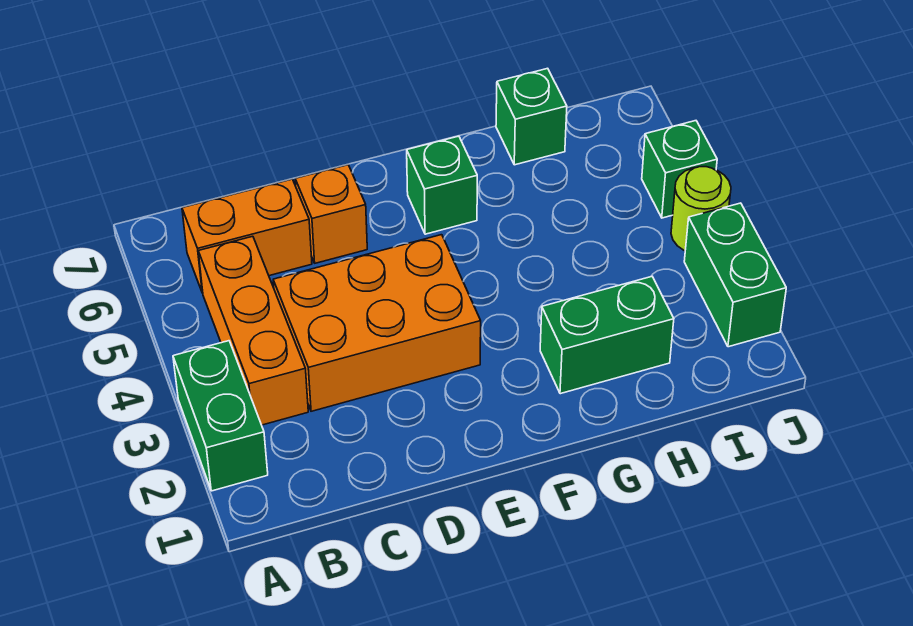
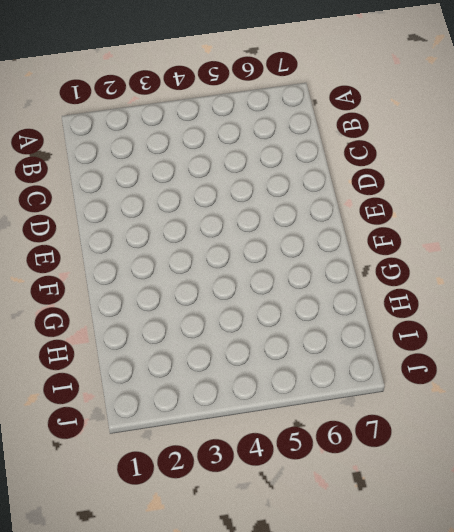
none -> green 1x2 brick [173,341,268,491]
none -> orange 1x3 brick [198,236,308,425]

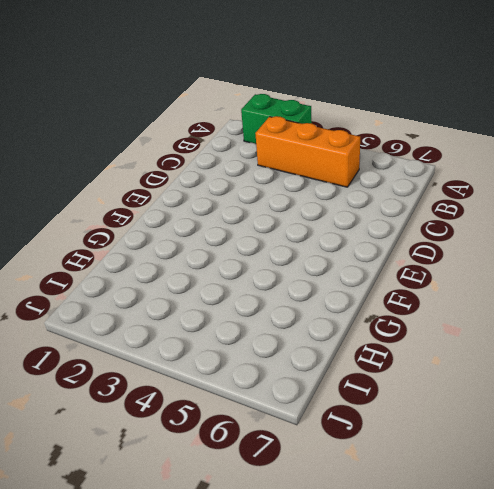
none -> orange 1x2 brick [182,179,312,293]
none -> orange 2x3 brick [273,235,481,411]

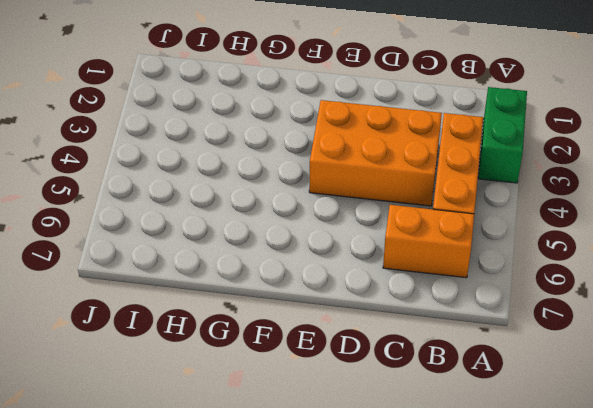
none -> orange 1x1 brick [295,165,367,263]
none -> green 1x1 brick [407,136,477,234]

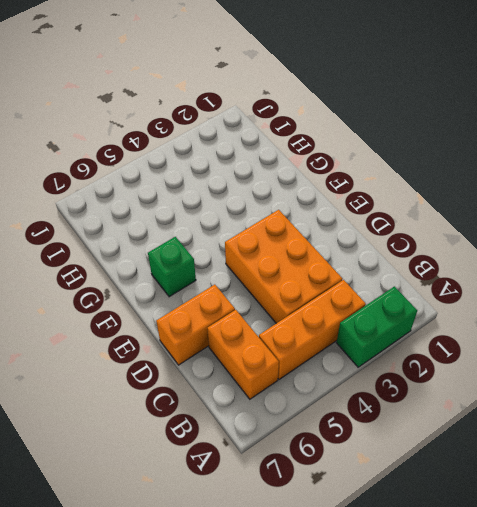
orange 1x2 brick [156,285,235,365] -> orange 1x1 brick [295,165,367,263]
none -> green 1x2 brick [540,277,674,394]
none -> green 1x1 brick [496,68,567,165]

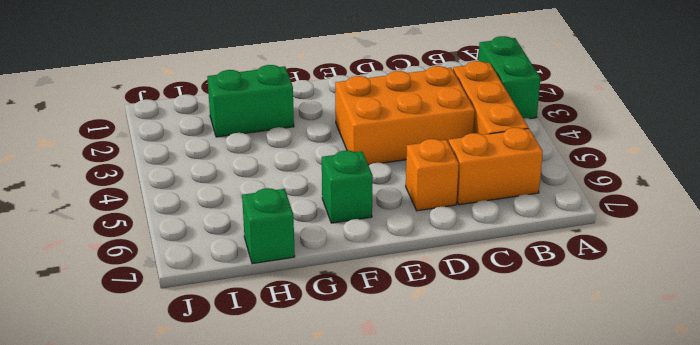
none -> green 1x2 brick [684,203,786,347]
none -> lime 1x1 round brick [671,167,731,251]

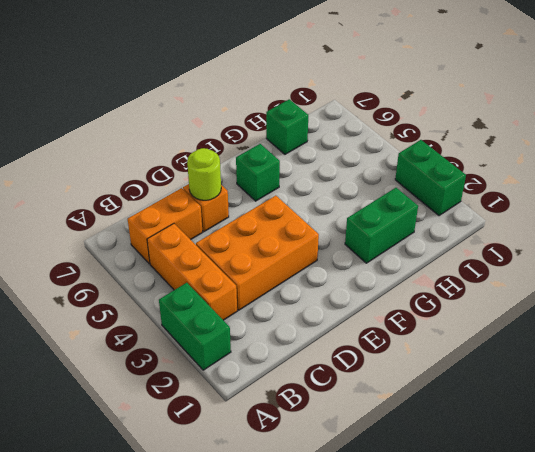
lime 1x1 round brick [187,148,221,200] -> lime 1x1 round brick moved to [671,167,731,251]
none -> green 1x1 brick [642,121,717,218]

